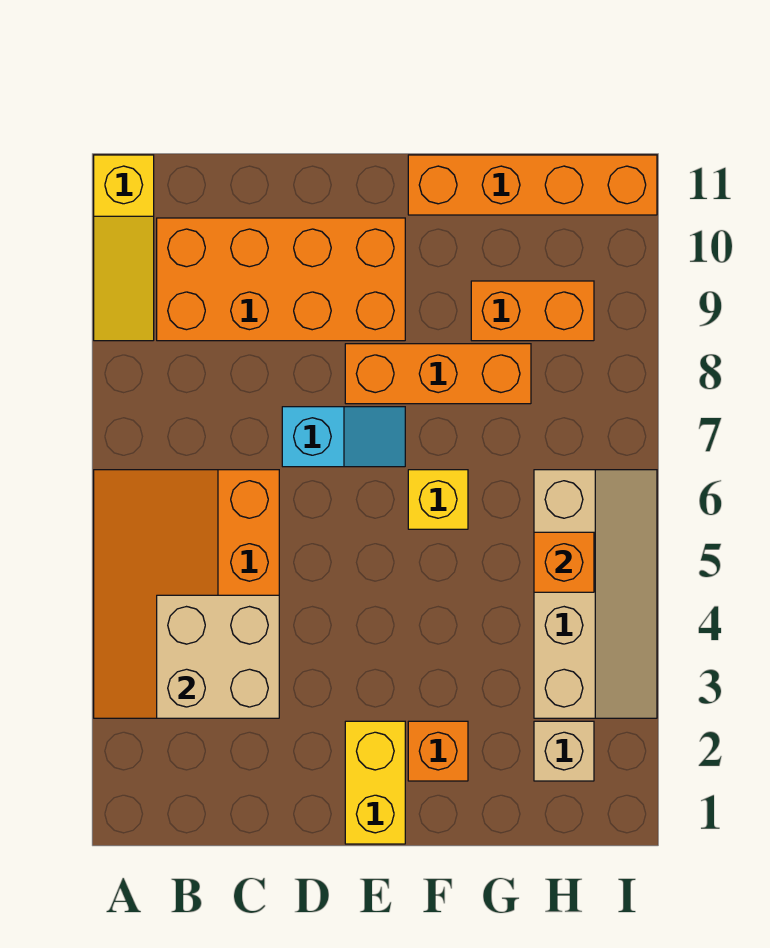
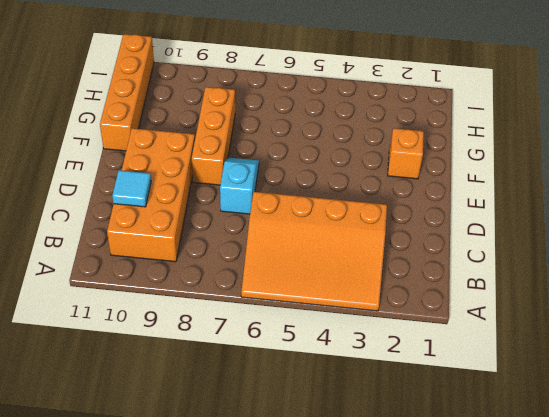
cyan 1x1 tile [112,170,151,207] -> none
none -> yellow 1x3 slope [94,155,154,341]
none -> yellow 1x2 brick [345,721,405,844]
none -> yellow 1x1 brick [408,470,468,529]

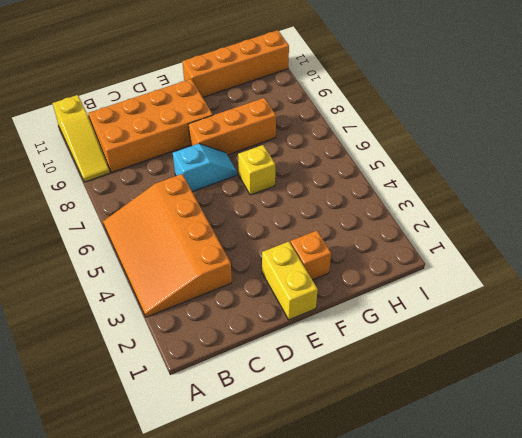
none -> orange 1x2 brick [471,281,594,341]
none -> tan 1x1 brick [534,721,594,781]
none -> tan 2x4 slope [534,470,657,718]

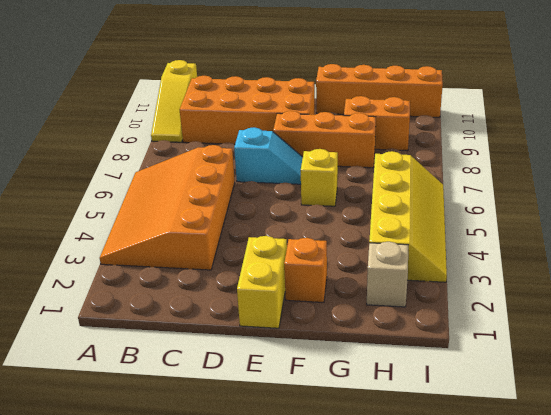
yellow 2x4 slope [369,151,447,282] -> tan 2x4 slope [534,470,657,718]
none -> tan 2x2 brick [157,595,279,718]
none -> orange 1x1 brick [534,532,594,592]

